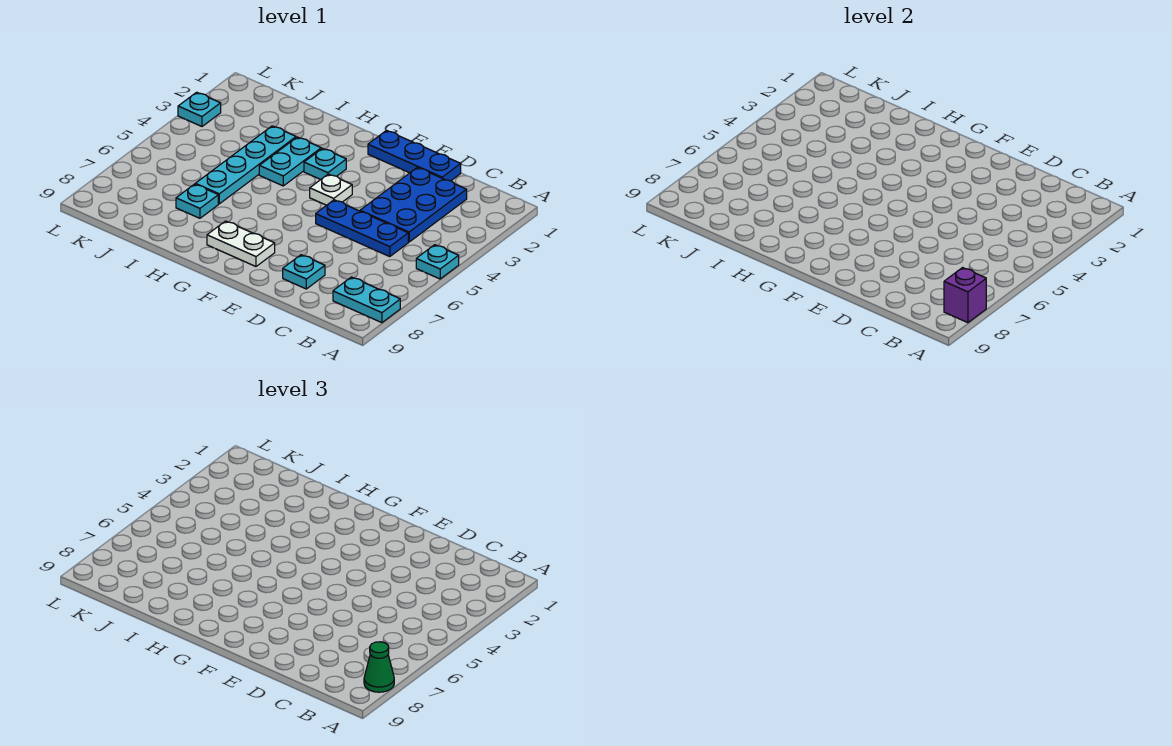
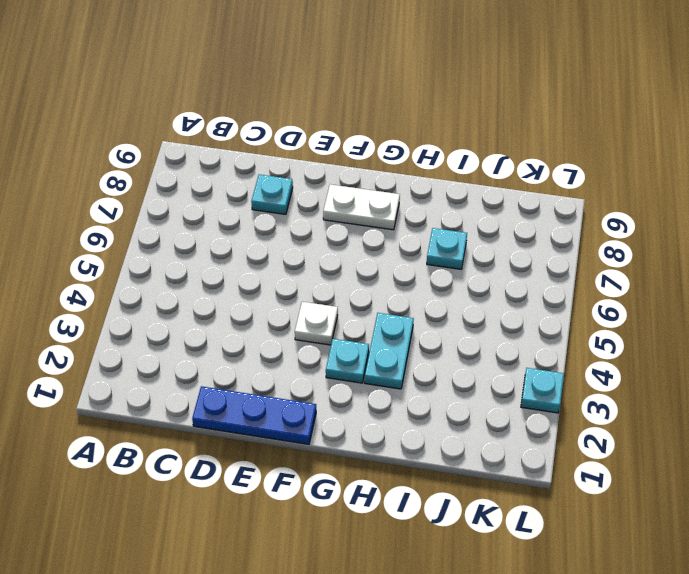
none -> cyan 1x1 plate [416,245,459,279]
none -> cyan 1x2 plate [333,277,400,323]
none -> blue 2x3 plate [360,167,467,242]

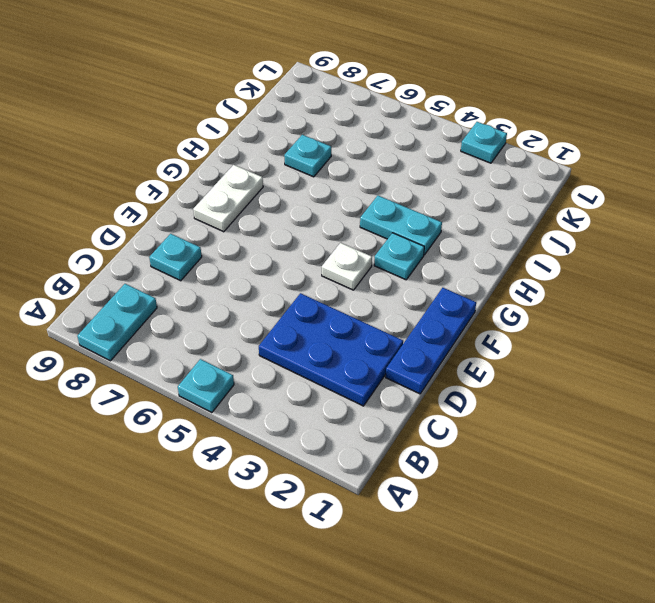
none -> blue 1x3 plate [316,200,408,257]
none -> cyan 1x4 plate [195,126,296,204]
none -> purple 1x1 brick [944,268,986,323]

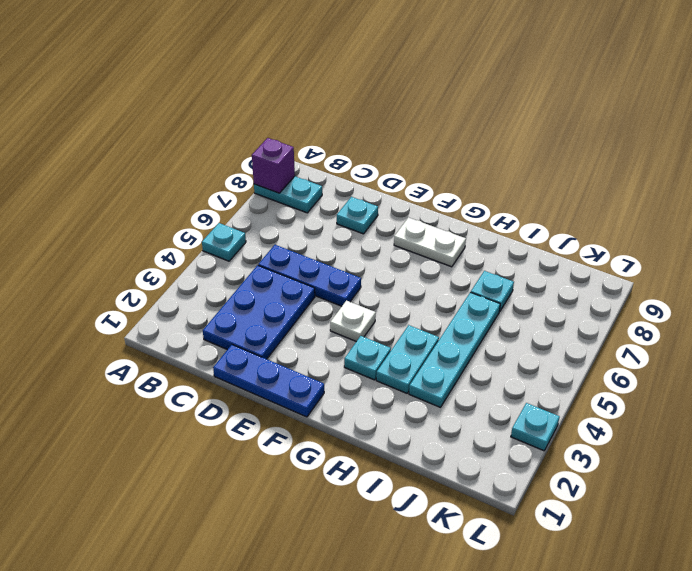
none -> green 1x1 cone [364,642,394,692]

